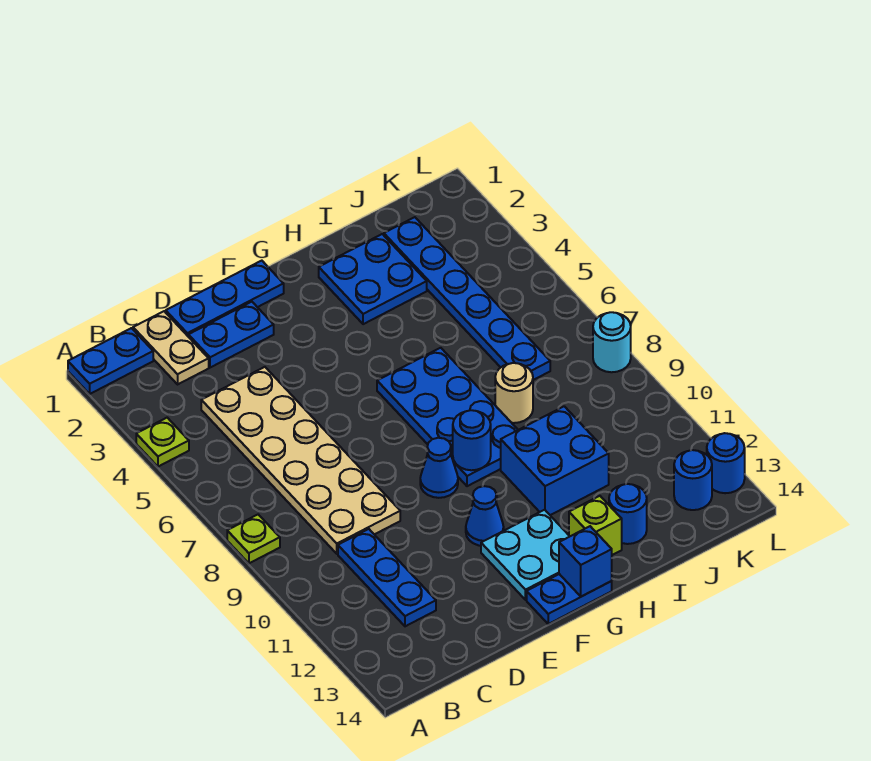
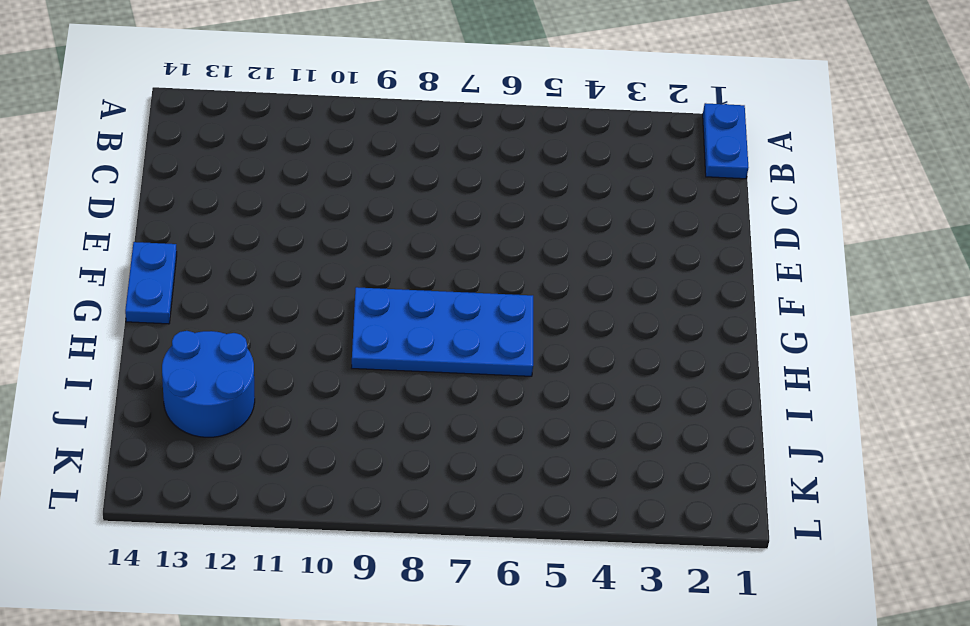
blue 2x2 round brick [162,331,255,437] -> blue 1x1 round brick [609,484,647,544]
none -> lime 1x1 plate [136,418,189,467]
none -> lime 1x1 plate [227,515,280,563]
none -> tan 1x2 plate [133,311,209,384]

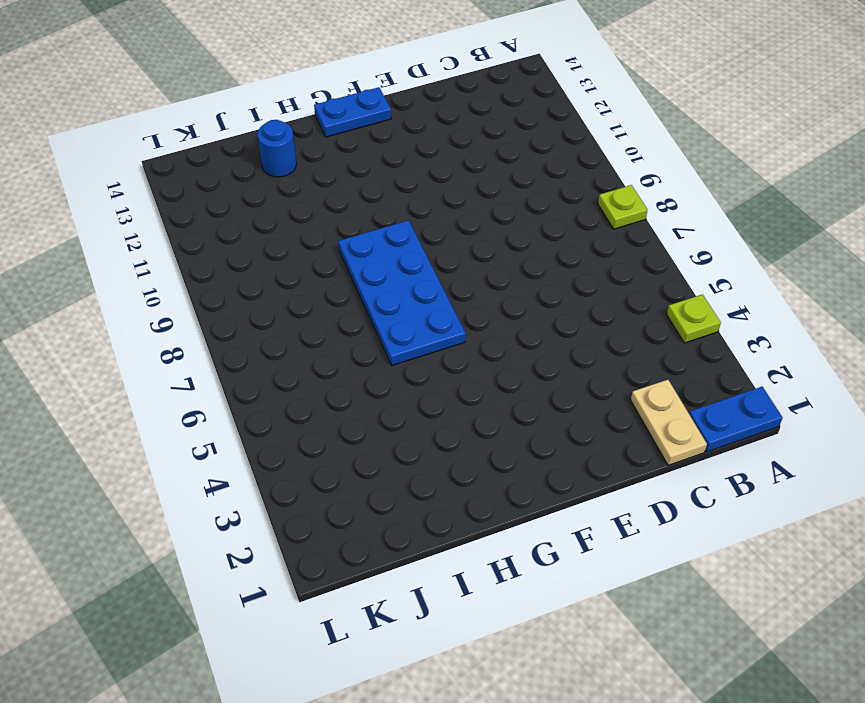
none -> tan 2x6 plate [201,367,400,554]
none -> blue 1x3 plate [338,529,436,626]
none -> blue 1x3 plate [166,261,284,336]

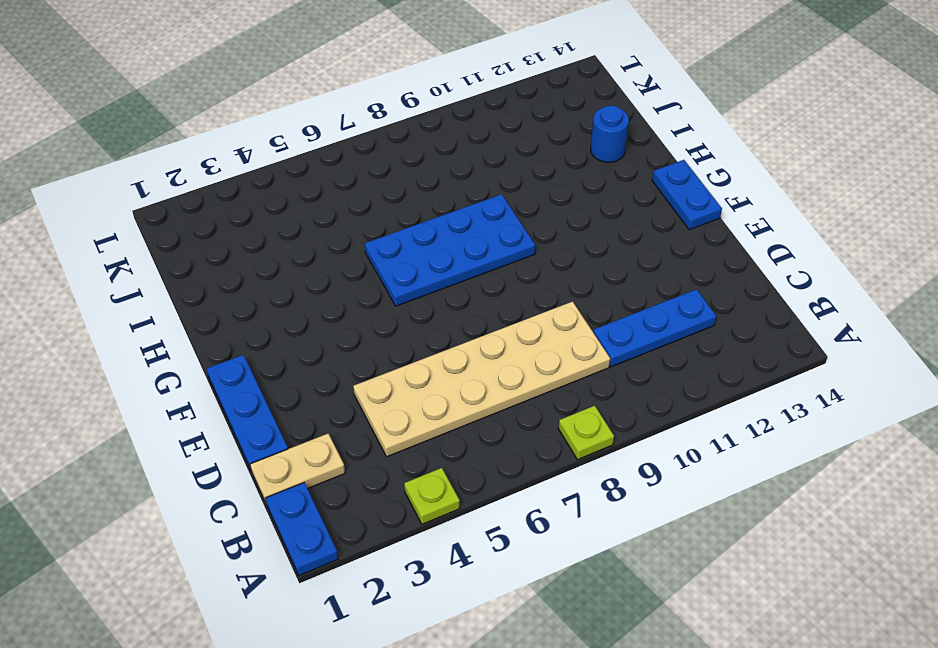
none -> blue 1x2 plate [188,302,274,368]
none -> blue 1x1 cone [420,438,458,498]
none -> blue 1x1 cone [466,486,504,546]

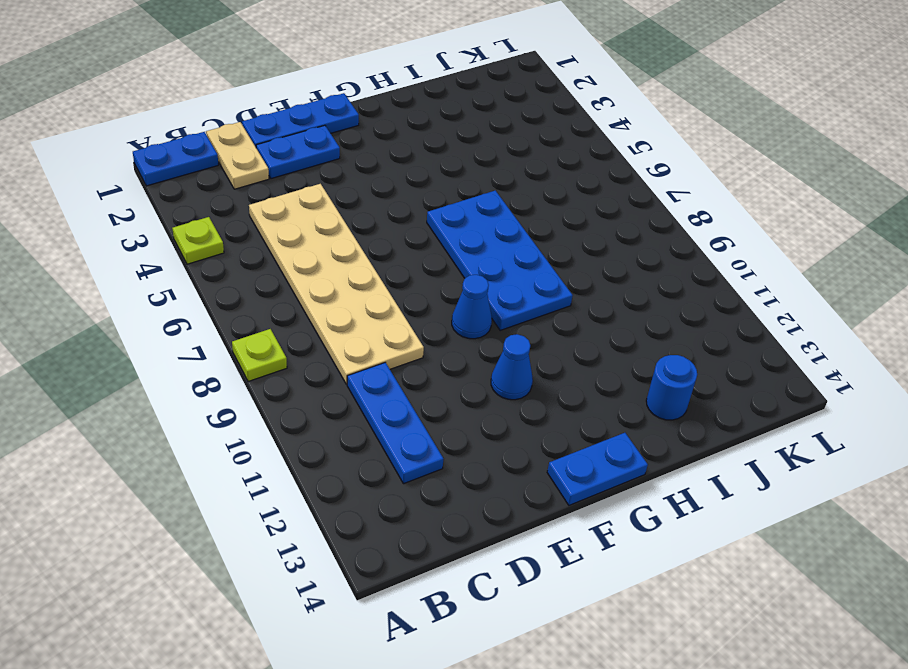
none -> cyan 2x2 plate [481,510,570,600]
none -> blue 2x2 plate [319,234,427,324]
none -> blue 2x2 brick [501,406,609,515]

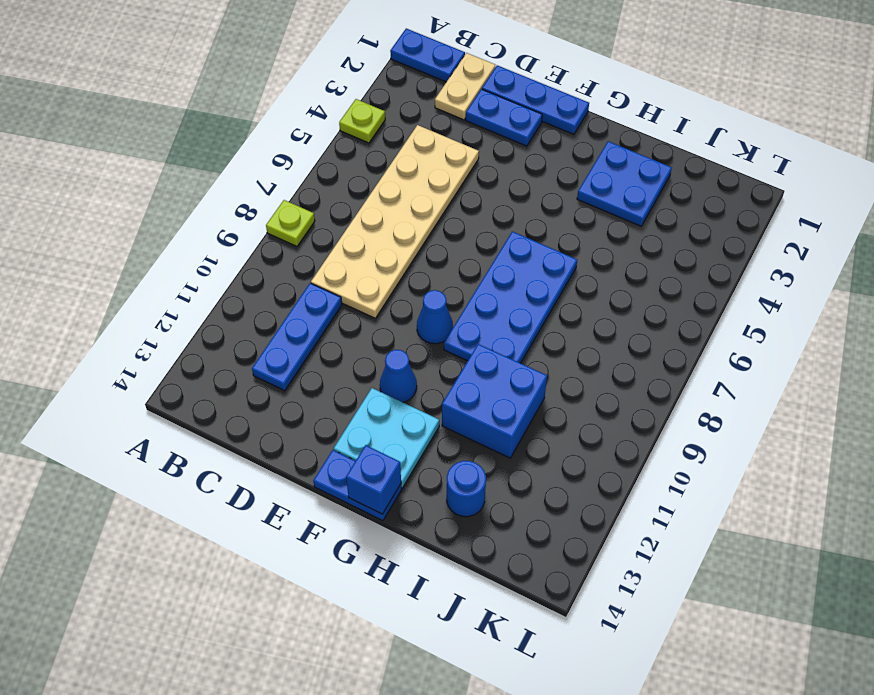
none -> lime 1x1 brick [569,496,622,555]
none -> tan 1x1 round brick [495,363,533,423]
none -> blue 1x6 plate [384,217,550,380]

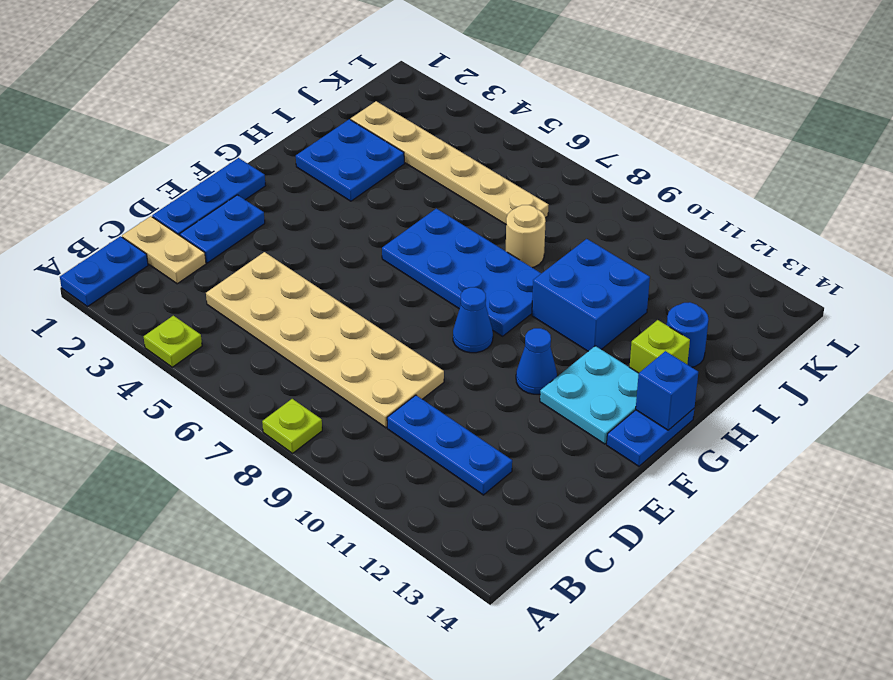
tan 1x6 plate [351,101,549,224] -> blue 1x6 plate [384,217,550,380]
none -> blue 1x1 round brick [674,450,712,510]
none -> cyan 1x1 round brick [593,312,631,372]
none -> blue 1x1 round brick [707,433,745,493]

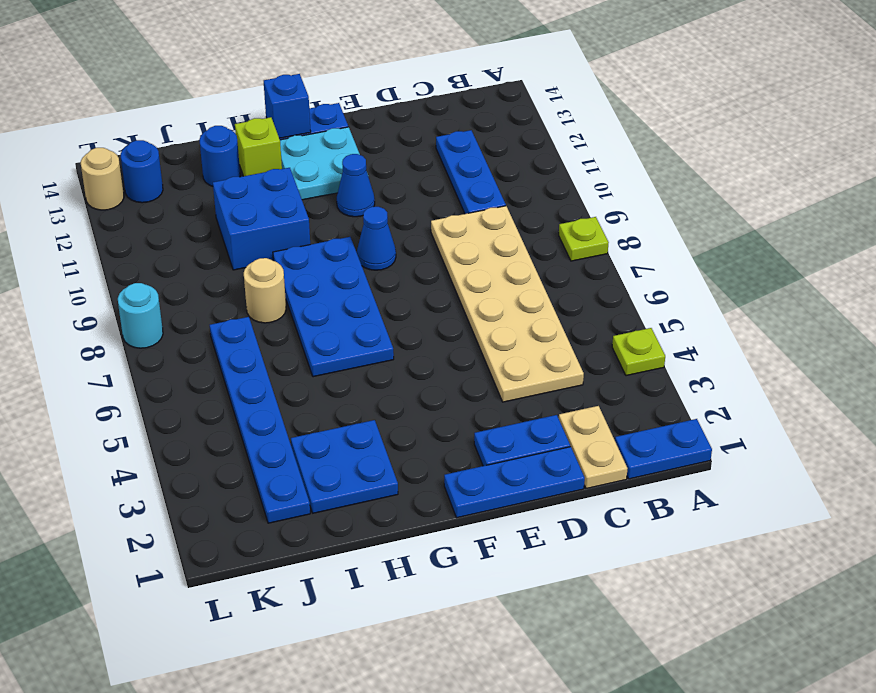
tan 1x1 round brick [81,148,124,210] -> blue 1x1 round brick [707,433,745,493]
none -> blue 1x1 round brick [453,410,491,470]

